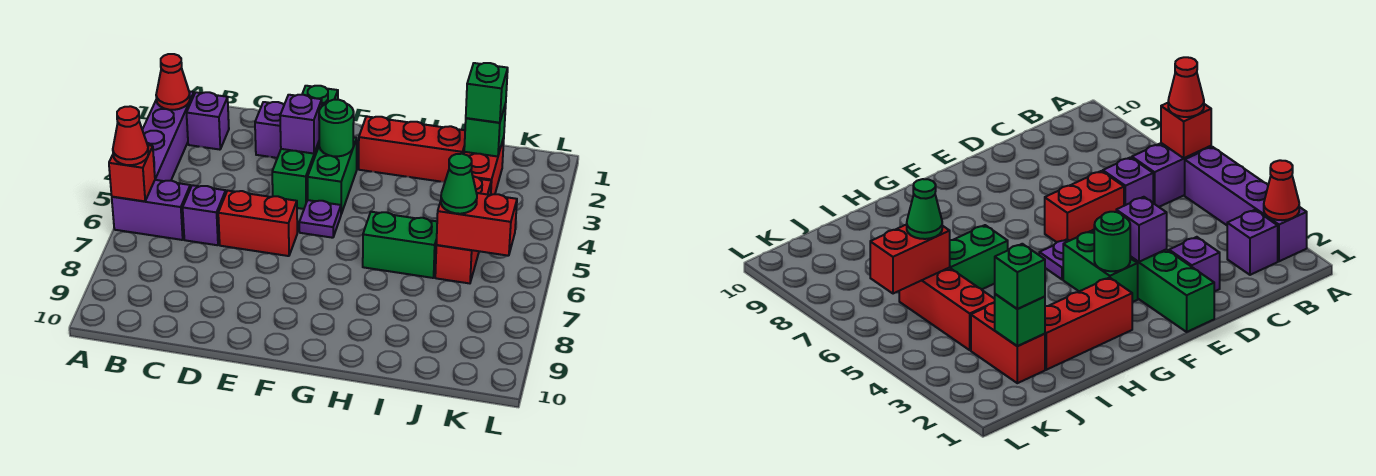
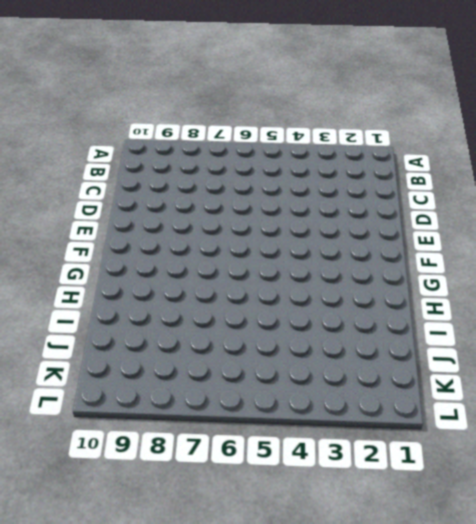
none -> purple 1x4 brick [142,91,194,181]
none -> purple 1x2 brick [112,180,190,240]
none -> purple 1x1 brick [187,92,229,150]

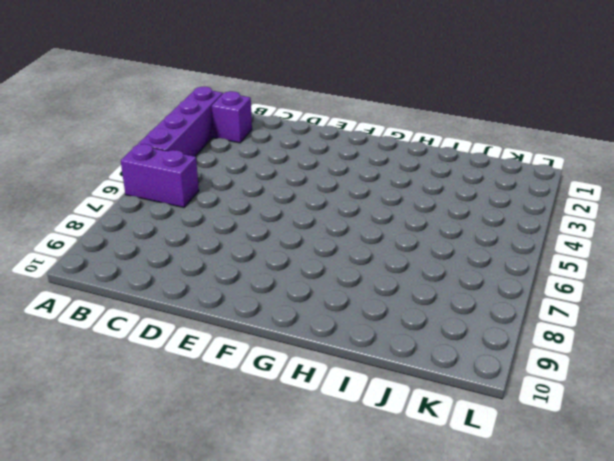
none -> purple 1x1 brick [183,185,226,245]
none -> purple 1x1 brick [255,102,284,158]
none -> red 1x2 brick [218,191,297,256]

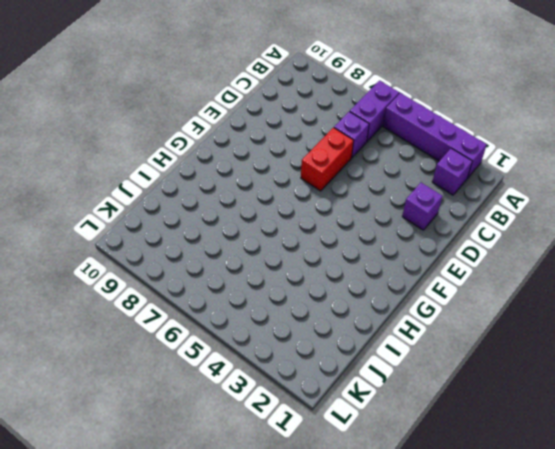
none -> green 1x4 brick [272,86,338,209]
none -> green 1x2 brick [308,137,357,214]
none -> purple 1x1 plate [299,200,341,238]

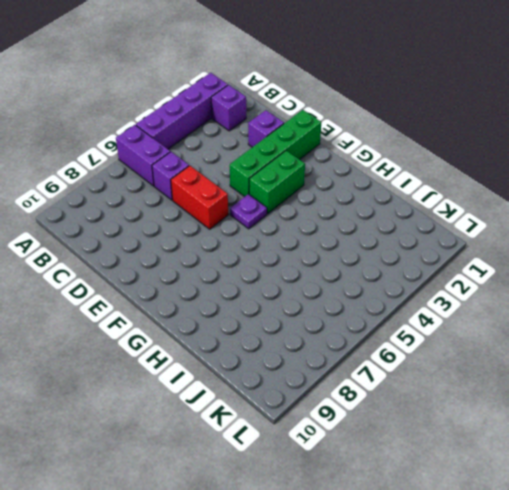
none -> red 1x3 brick [359,116,465,182]
none -> green 1x2 brick [363,212,437,278]
none -> red 1x2 brick [464,137,504,195]

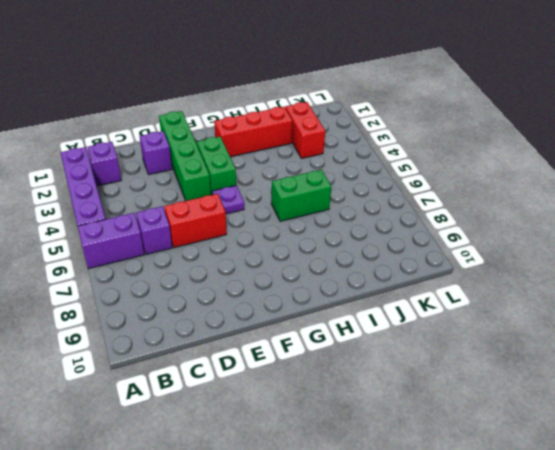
none -> red 1x3 brick [435,176,491,283]
none -> red 1x1 cone [156,54,190,110]
none -> red 1x1 brick [109,145,155,201]

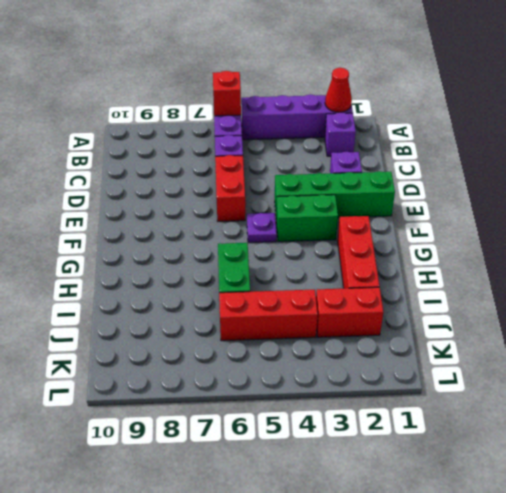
none -> purple 1x1 brick [280,95,322,154]
none -> green 1x1 round brick [319,100,354,156]
none -> green 1x1 brick [464,104,506,157]

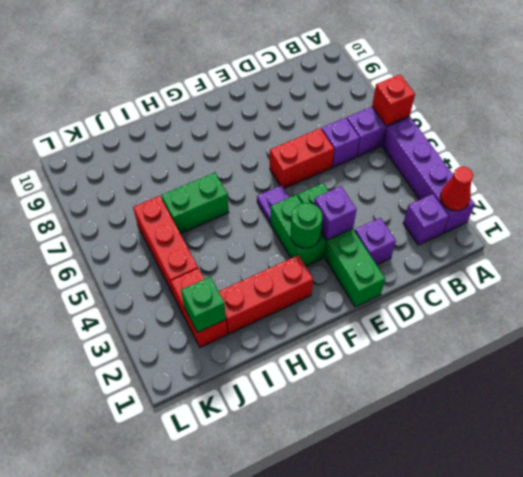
none -> red 1x2 brick [436,193,517,256]
none -> red 1x1 cone [113,106,149,165]
none -> green 1x1 brick [466,63,508,123]

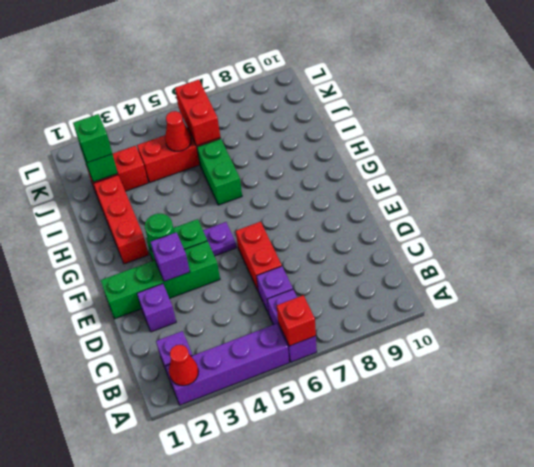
red 1x1 cone [165,111,191,151] -> red 1x1 cone moved to [113,106,149,165]
none -> green 1x1 cone [441,154,477,214]

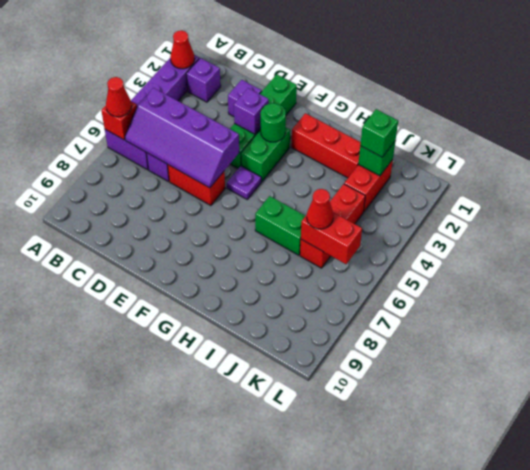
purple 2x4 slope [125,88,239,188] -> none
red 1x1 cone [307,189,334,229] -> green 1x1 cone [441,154,477,214]

